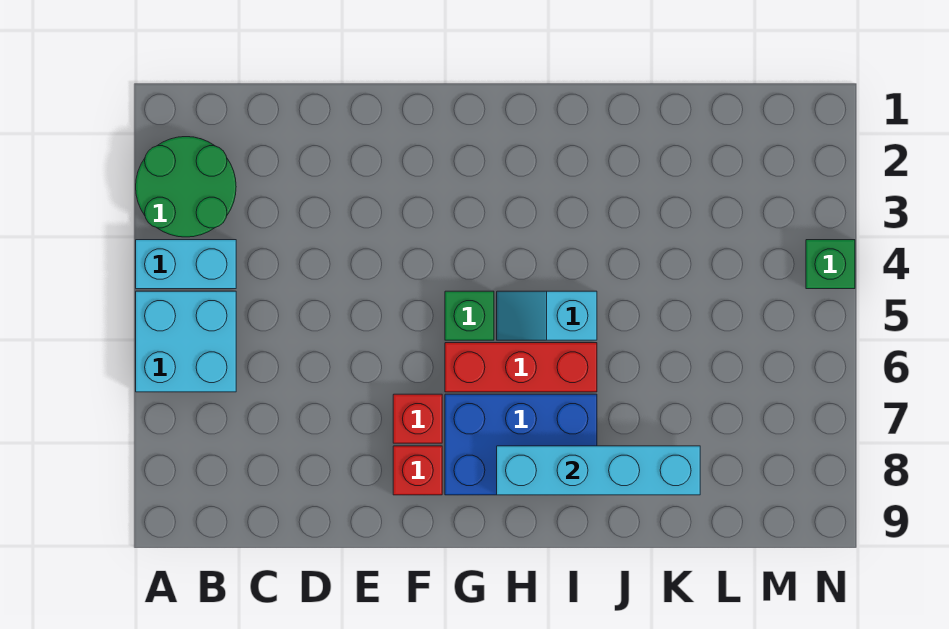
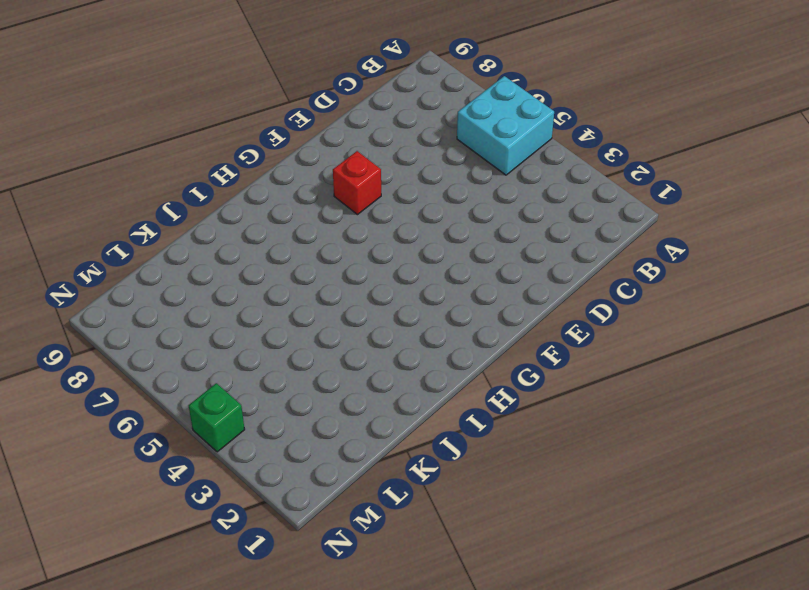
none -> green 2x2 round brick [136,137,236,237]
none -> cyan 1x2 brick [136,240,236,289]

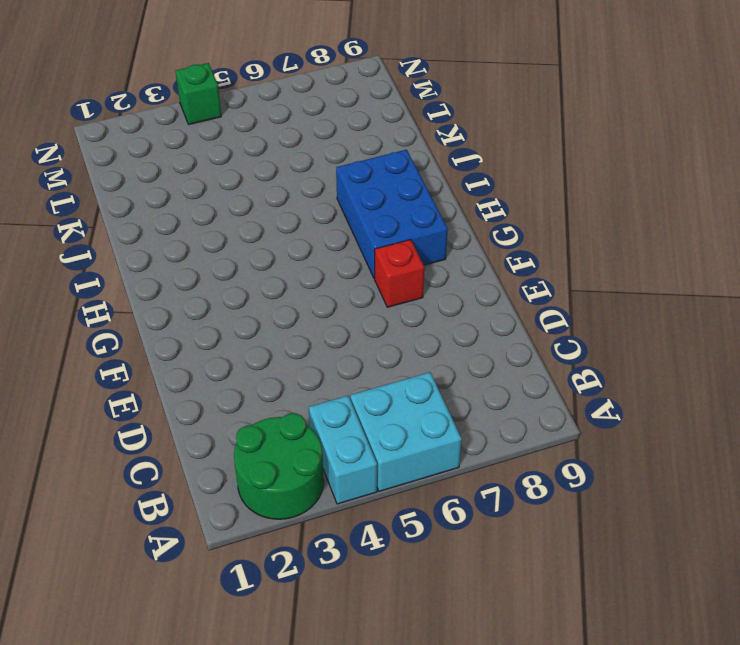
none -> red 1x1 brick [393,446,442,495]
none -> green 1x1 brick [445,291,494,340]

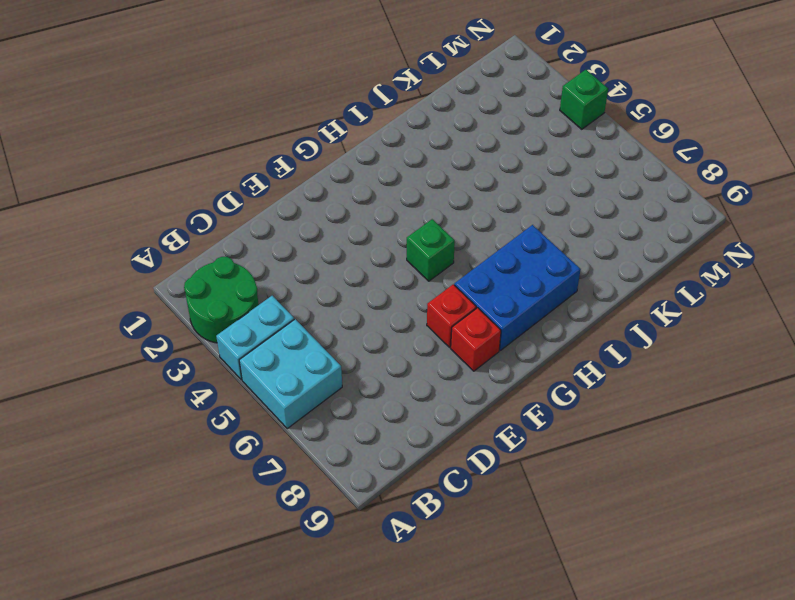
none -> red 1x3 brick [445,343,597,392]
none -> cyan 1x2 slope [497,291,597,340]

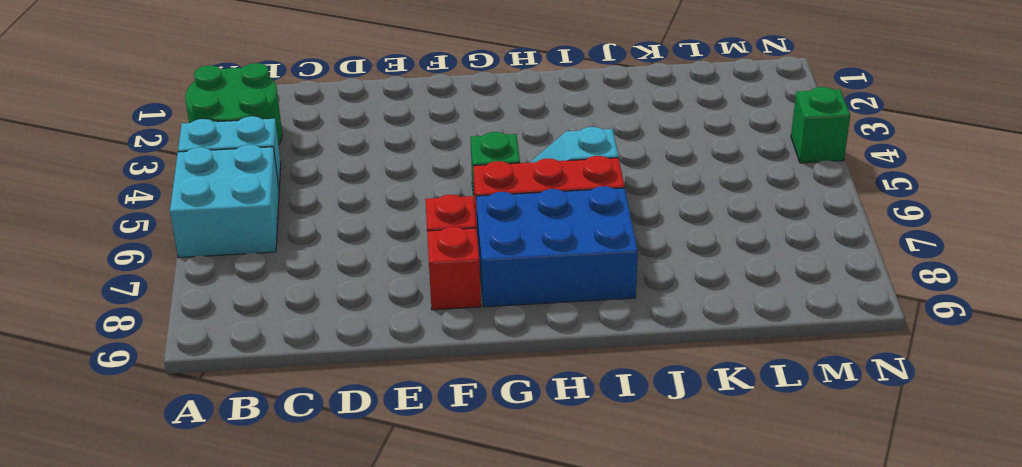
none -> cyan 1x4 brick [497,446,700,495]

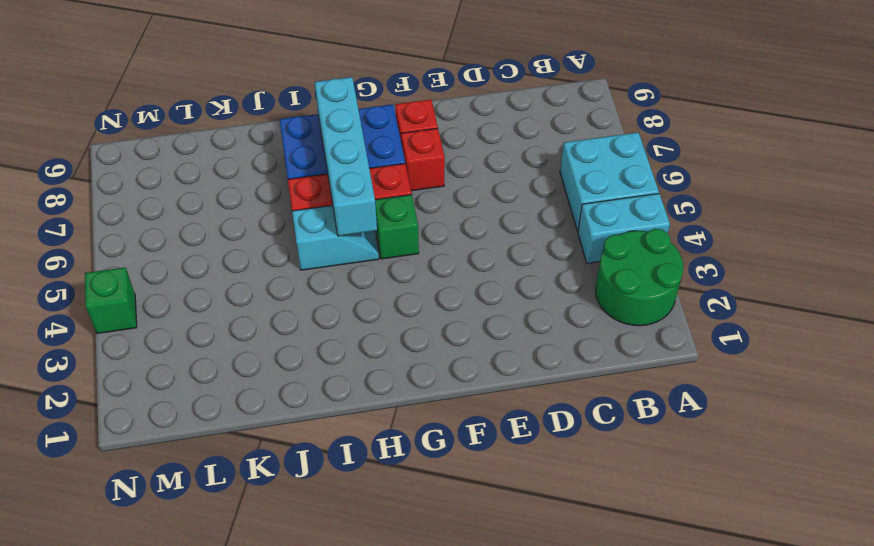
cyan 1x4 brick [315,77,377,236] -> cyan 1x4 brick turned to [497,446,700,495]

